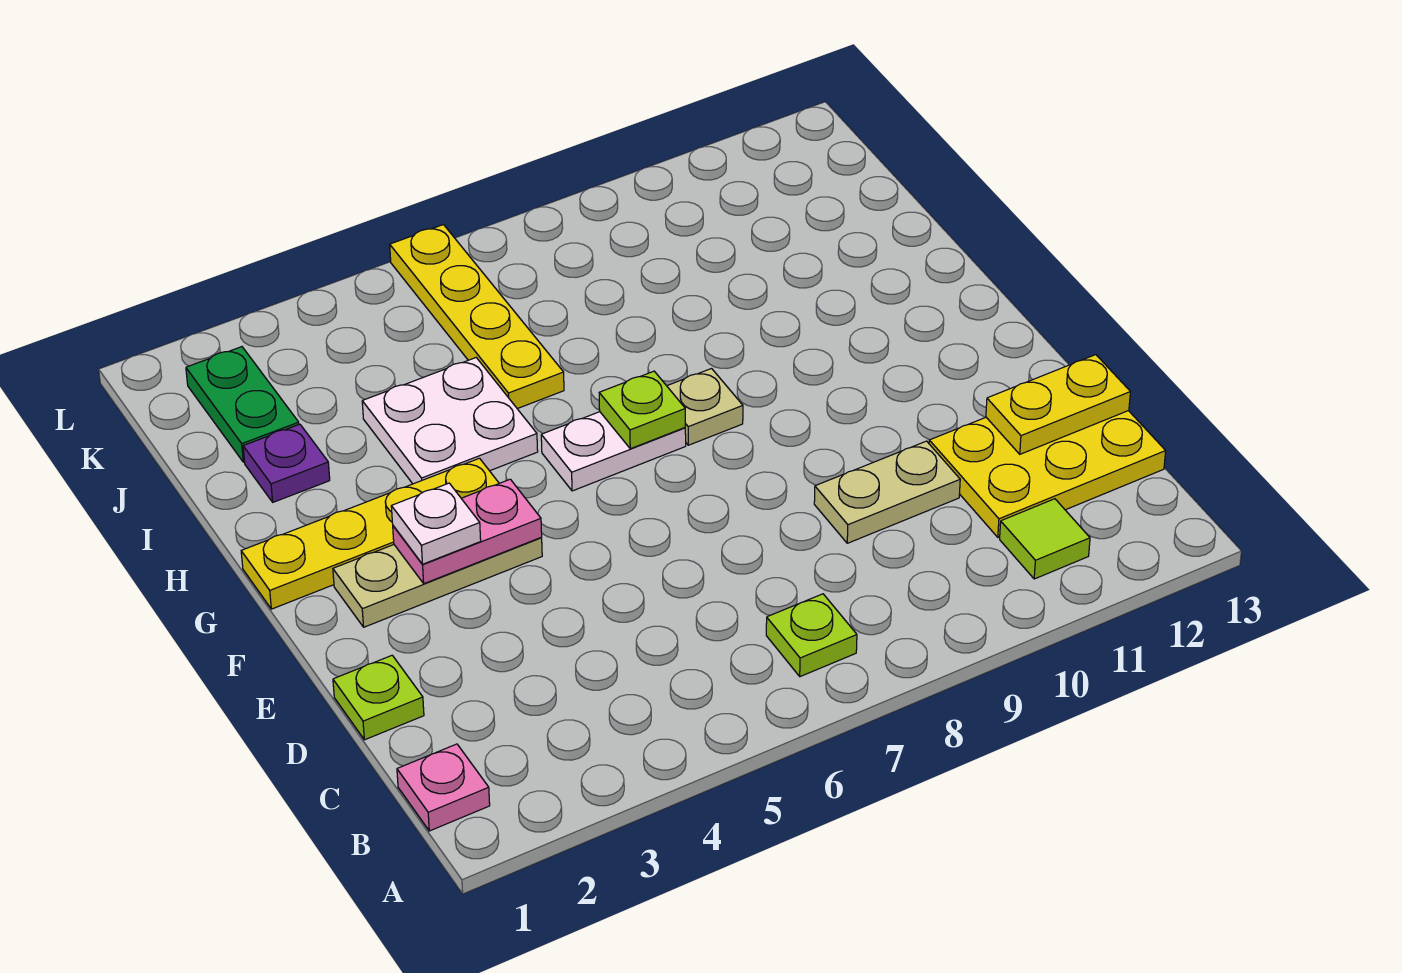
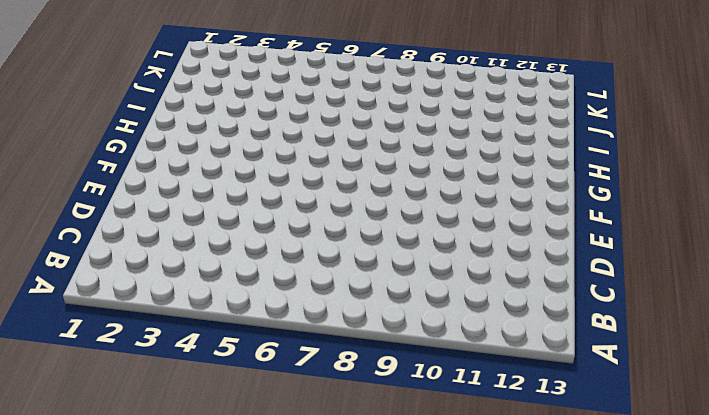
none -> pink 1x1 plate [397,744,490,831]
none -> lime 1x1 plate [766,594,857,677]
none -> lime 1x1 tile [1000,499,1090,579]

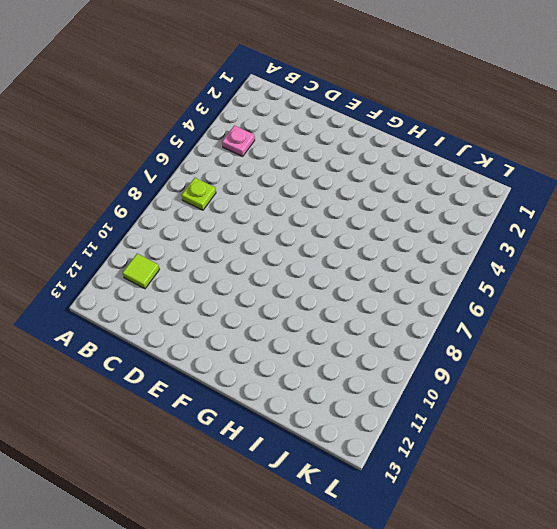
pink 1x1 plate [222,126,255,156] -> pink 1x1 plate moved to [397,744,490,831]
none -> yellow 2x3 plate [929,411,1166,537]
none -> lime 1x1 plate [333,655,424,740]
none -> tan 1x2 plate [814,441,960,543]

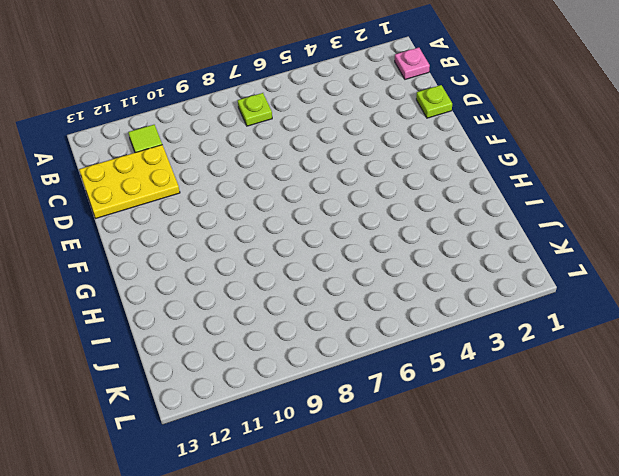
none -> tan 1x2 plate [814,441,960,543]
none -> tan 1x3 plate [333,538,542,627]
none -> yellow 1x4 plate [241,458,499,609]

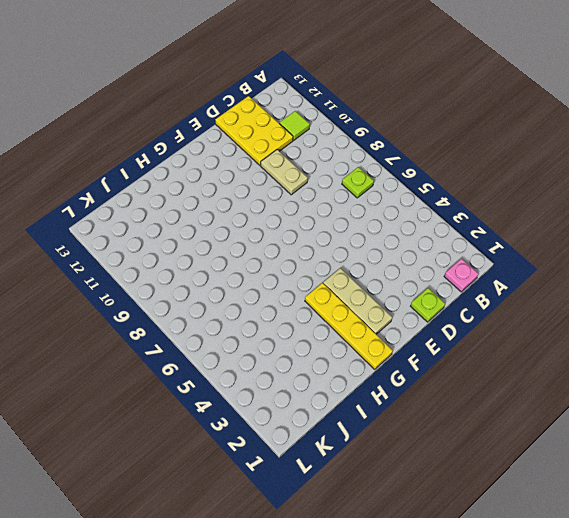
none -> white 1x2 plate [541,412,686,491]
none -> tan 1x1 plate [667,369,743,445]
none -> white 2x2 plate [362,358,538,484]

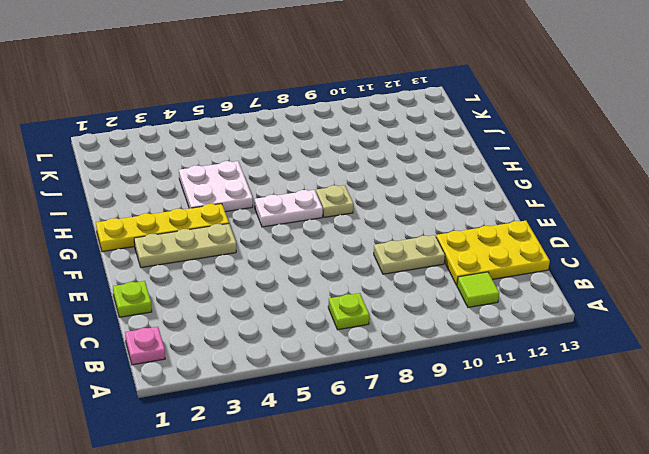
none -> purple 1x1 plate [243,424,330,502]
none -> yellow 1x4 plate [390,225,564,409]
none -> green 1x2 plate [186,347,299,462]

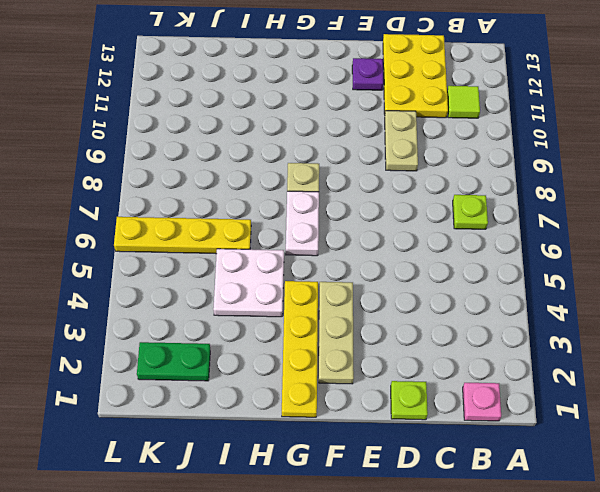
purple 1x1 plate [352,58,383,90] -> purple 1x1 plate moved to [243,424,330,502]
none -> yellow 1x2 plate [986,355,1130,454]
none -> pink 1x2 plate [393,479,542,584]
none -> lime 1x1 plate [599,371,685,449]

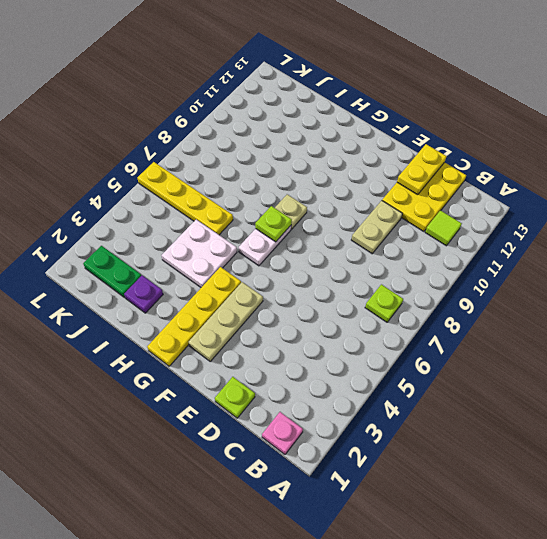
none -> pink 1x2 plate [393,479,542,584]
none -> white 1x1 plate [391,483,481,564]

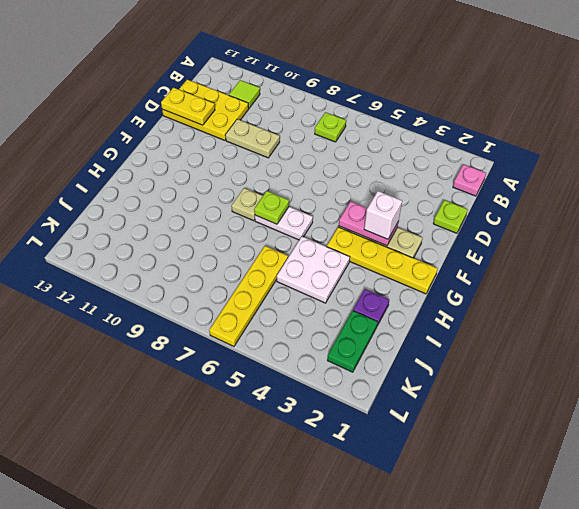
white 1x1 brick [364,191,402,239] -> white 1x1 plate [391,483,481,564]

